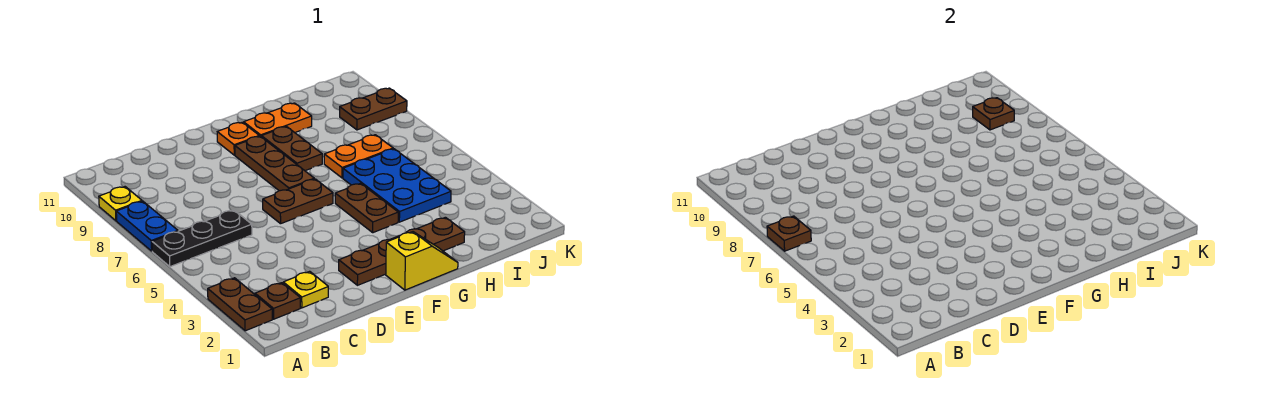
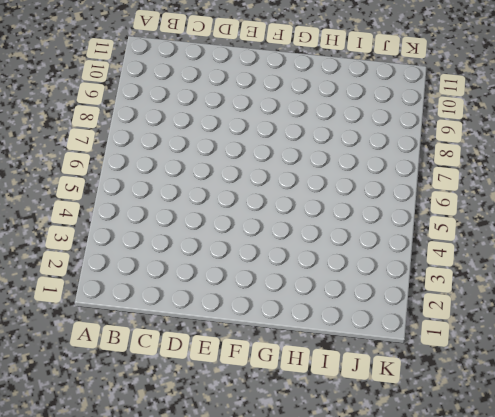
none -> brown 1x2 plate [208,278,272,331]
none -> black 1x3 plate [152,210,252,267]
none -> blue 1x2 plate [116,201,178,251]

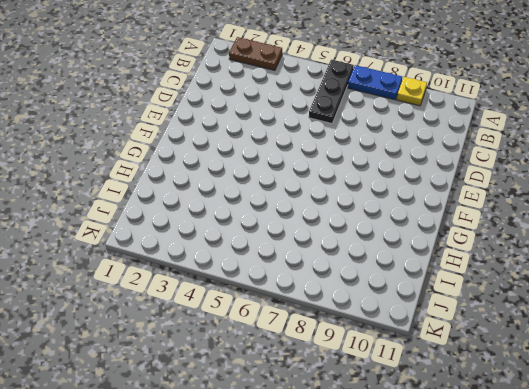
none -> brown 1x1 plate [255,283,300,319]
none -> yellow 1x1 plate [283,271,328,308]
none -> brown 1x4 plate [339,217,465,285]

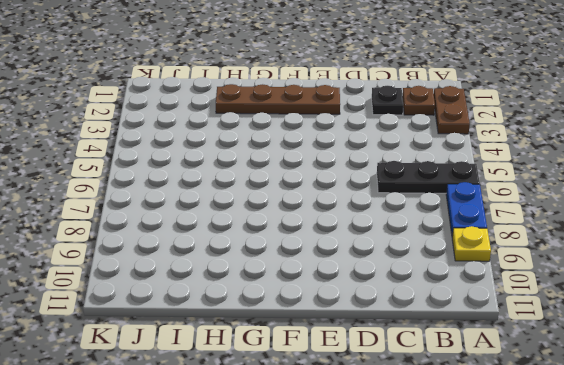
black 1x1 plate [372,86,403,115] -> yellow 1x1 plate [283,271,328,308]
none -> brown 1x2 plate [263,179,333,224]
none -> yellow 1x2 slope [386,232,458,290]
none -> brown 1x3 plate [235,136,314,191]

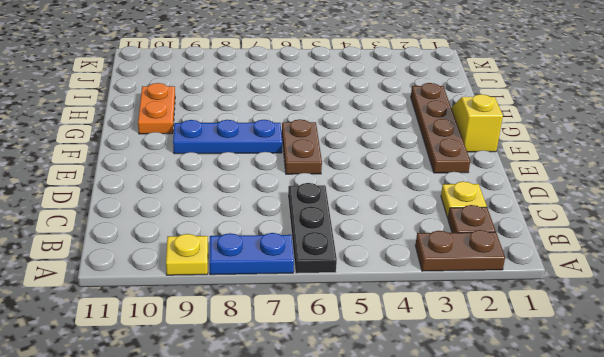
blue 1x3 plate [173,120,282,154] -> brown 1x3 plate [235,136,314,191]
none -> orange 1x1 plate [217,122,259,155]
none -> brown 1x2 plate [335,183,398,233]
none -> brown 1x2 plate [261,126,322,171]

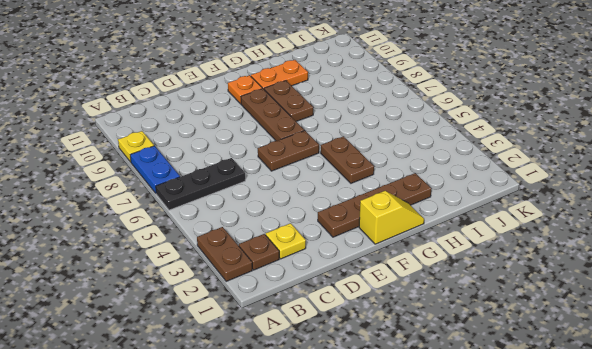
none -> blue 2x3 plate [343,149,451,222]
none -> orange 1x2 plate [324,135,393,178]
none -> brown 1x2 plate [340,88,407,130]

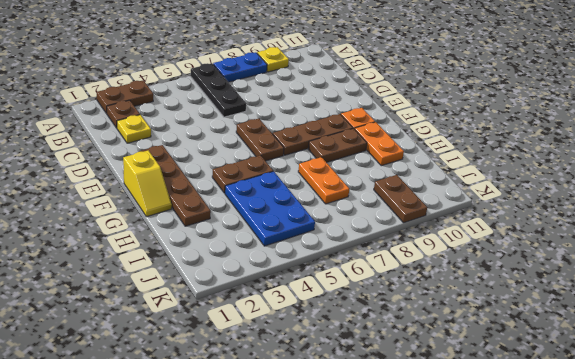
blue 2x3 plate [225,171,315,246] -> blue 2x3 plate turned to [343,149,451,222]
none -> brown 1x1 plate [767,216,811,251]
none -> brown 1x1 plate [973,98,1014,130]

